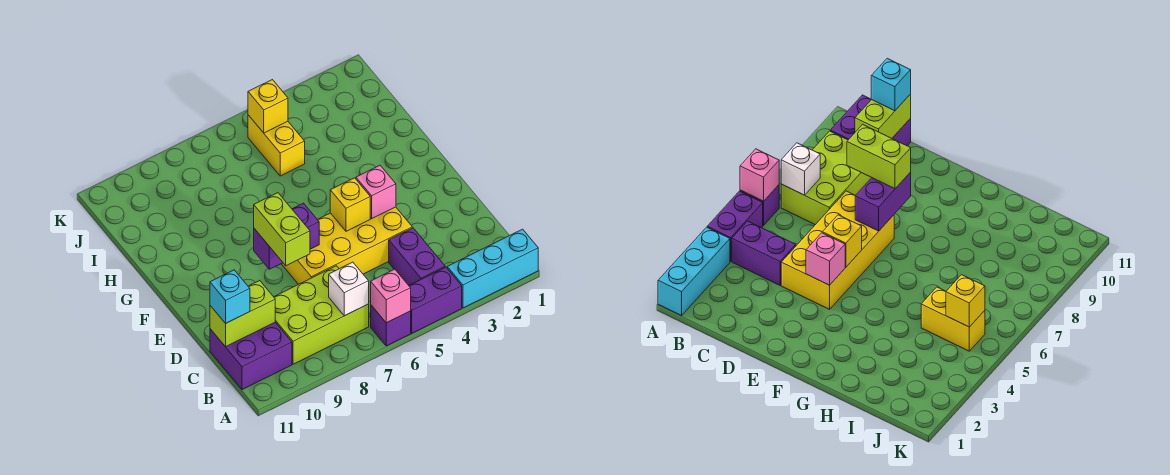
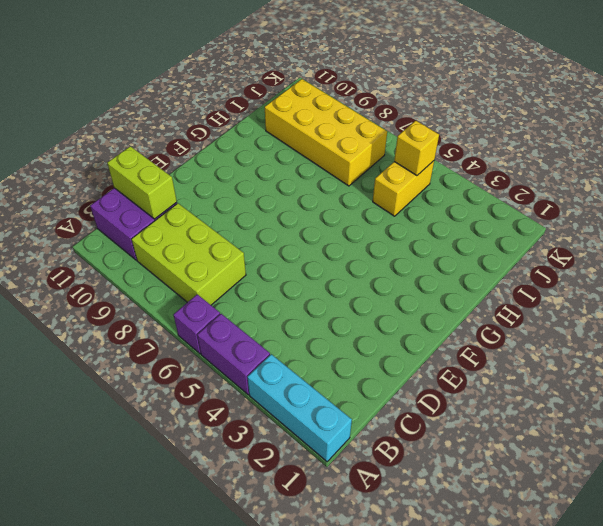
yellow 2x4 brick [265,79,387,186] -> yellow 2x4 brick moved to [282,207,412,284]
none -> purple 1x2 brick [389,228,445,285]
none -> pink 1x1 brick [371,269,411,323]
none -> white 1x1 brick [329,262,369,316]

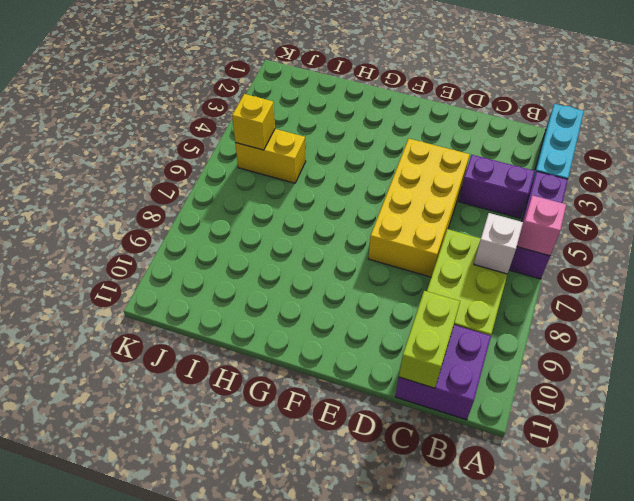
none -> pink 1x1 brick [356,165,396,219]
none -> yellow 1x1 brick [330,178,370,231]
none -> purple 1x2 brick [254,203,319,269]

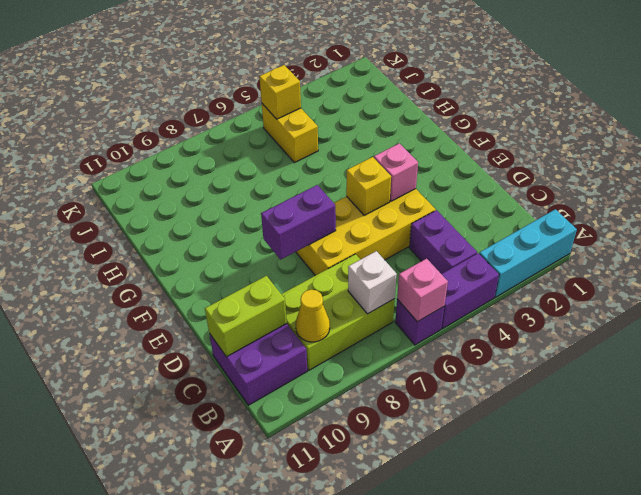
yellow 1x1 cone [295,290,330,342] -> none
none -> cyan 1x1 brick [210,270,250,323]
none -> lime 1x2 brick [254,193,310,266]

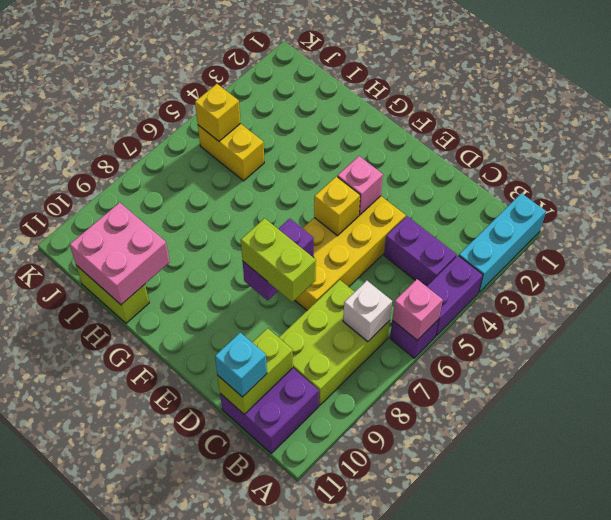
pink 2x2 brick [70,202,170,305] -> none
lime 1x2 brick [76,265,149,323] -> none

